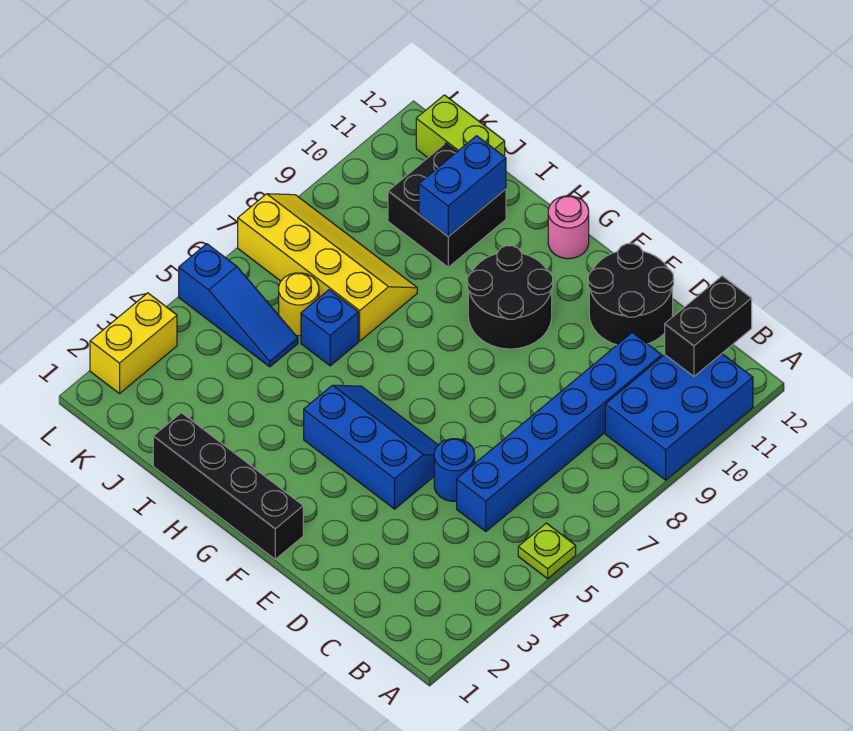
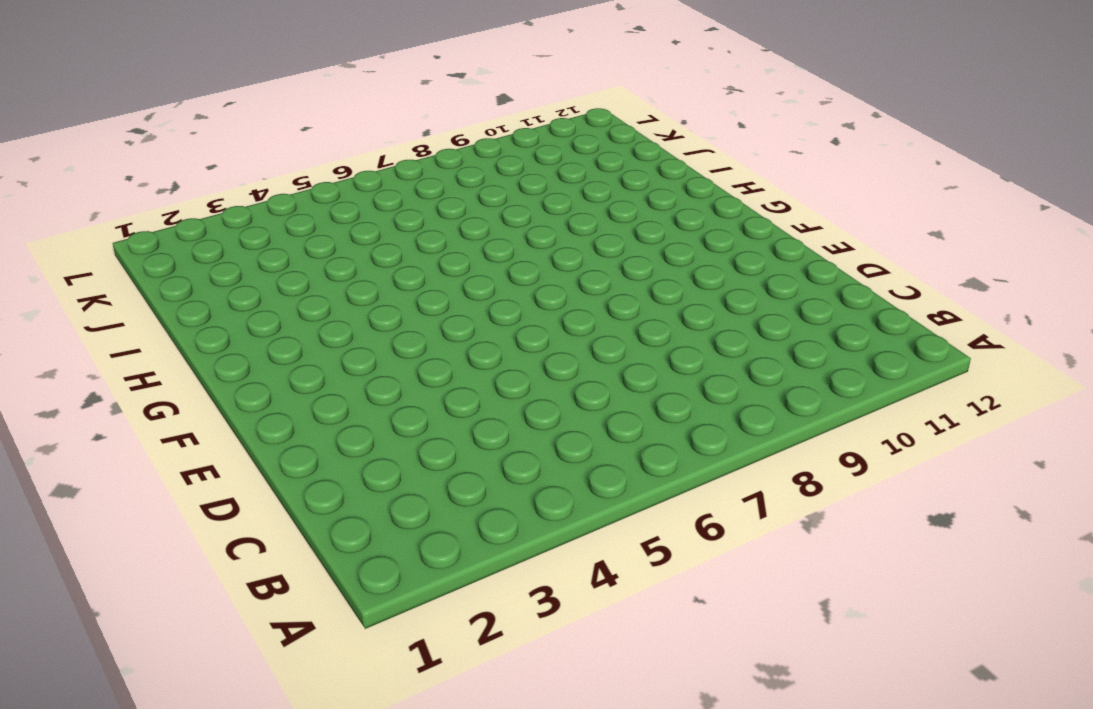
none -> lime 1x1 plate [518,523,576,579]
none -> blue 2x3 brick [605,354,753,480]
none -> blue 1x6 brick [457,333,662,531]

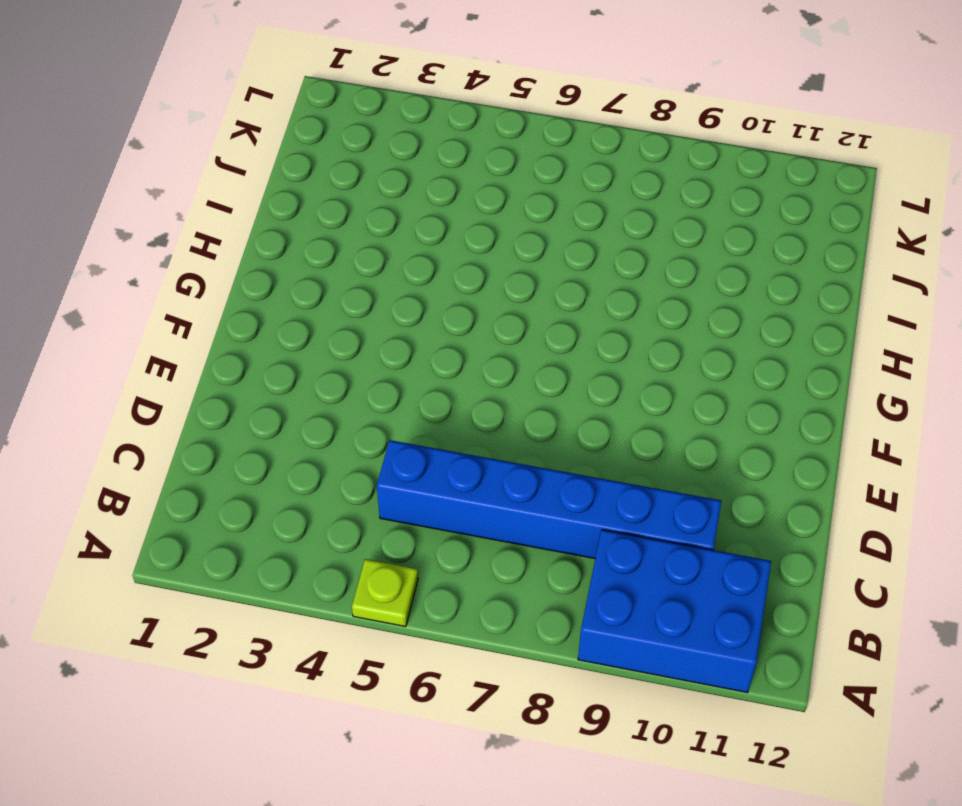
none -> blue 1x1 round brick [434,439,475,501]
none -> black 2x2 round brick [588,244,674,345]
none -> blue 2x3 slope [304,385,438,509]

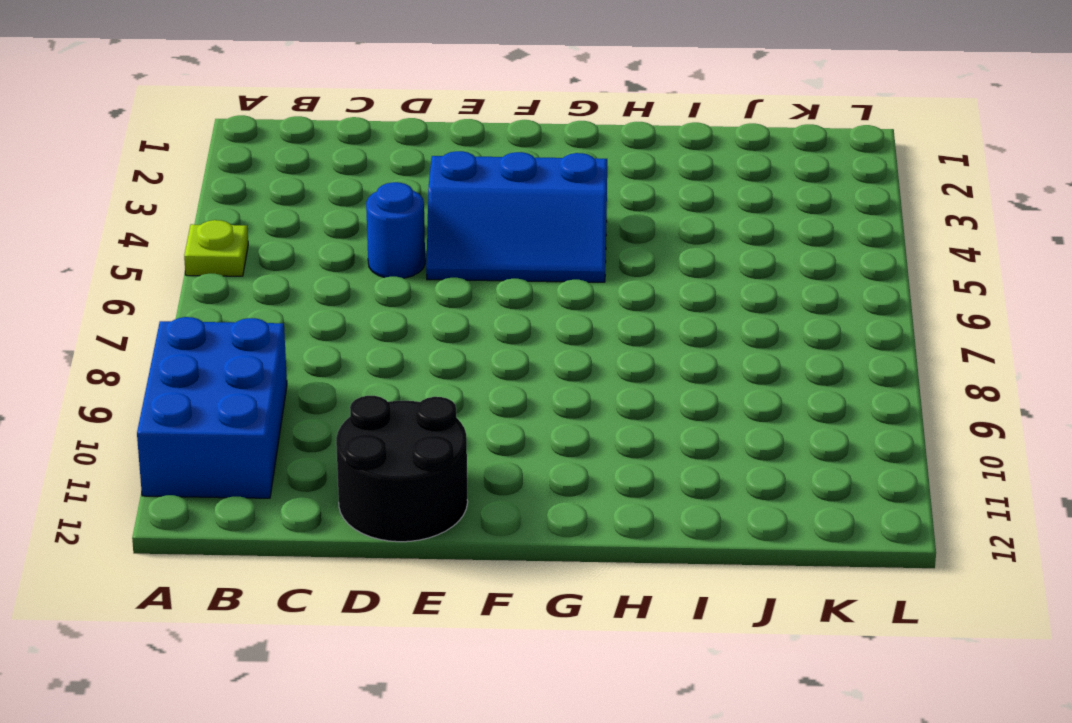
none -> blue 1x6 brick [457,333,662,531]
none -> black 1x4 brick [153,413,303,559]
none -> black 2x2 round brick [467,246,553,349]

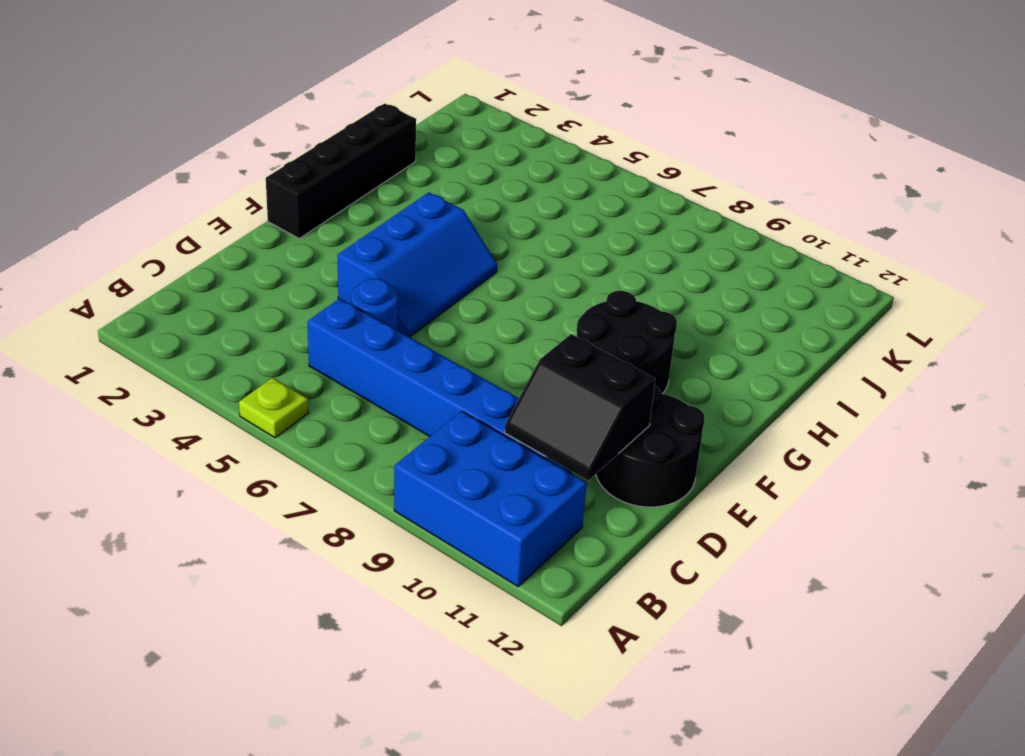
black 2x2 slope [505,334,655,480] -> none
none -> pink 1x1 round brick [548,196,589,259]
none -> blue 1x1 brick [301,290,358,366]
none -> yellow 2x4 slope [238,194,417,341]

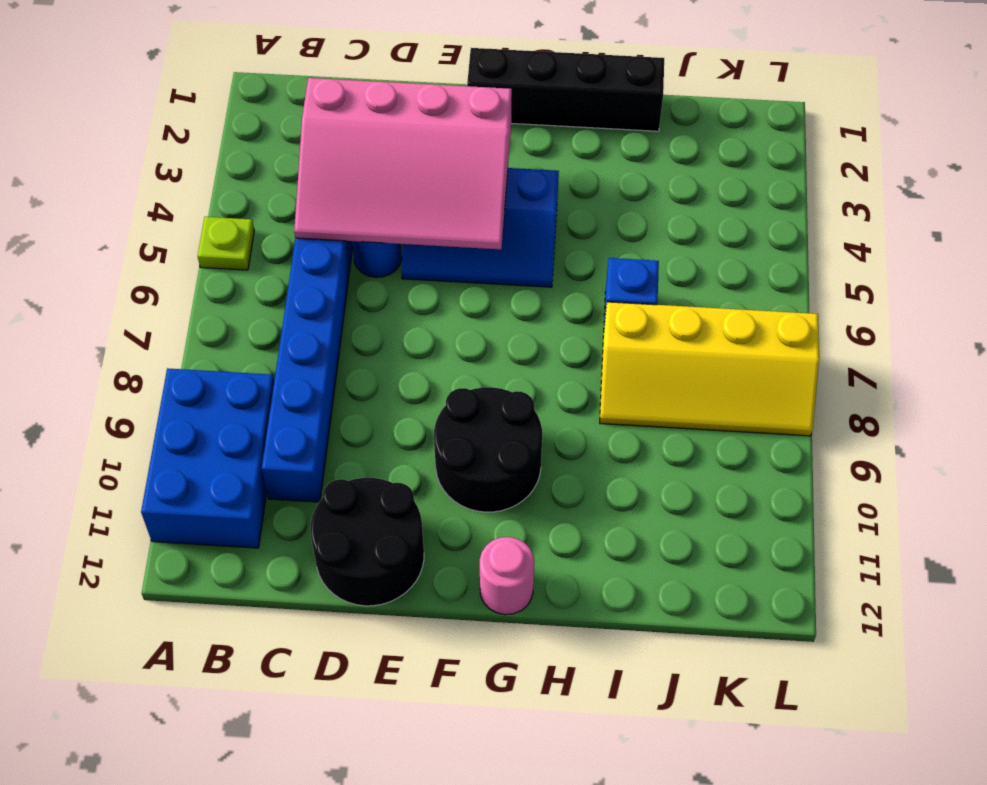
pink 3x4 slope [294,78,512,249] -> none
none -> black 2x2 brick [388,143,506,267]
none -> blue 1x3 slope [179,244,298,367]
none -> yellow 1x1 round brick [279,273,319,336]

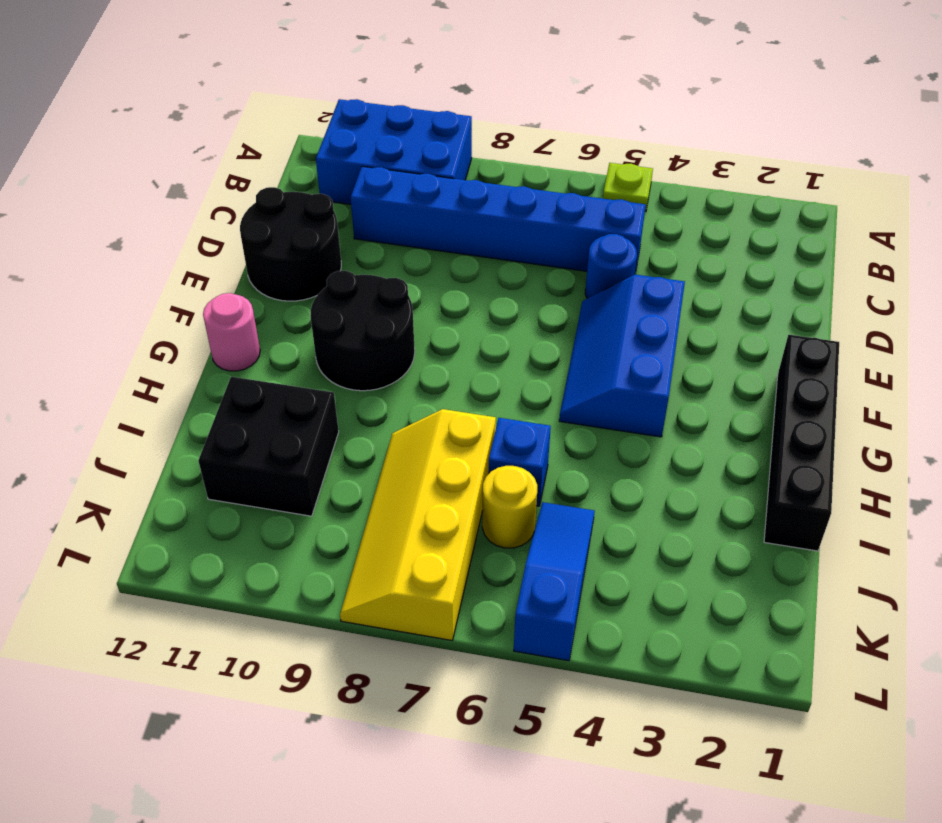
none -> lime 1x2 brick [416,95,505,157]
none -> yellow 1x2 brick [90,293,177,394]
none -> black 1x2 brick [665,276,752,376]

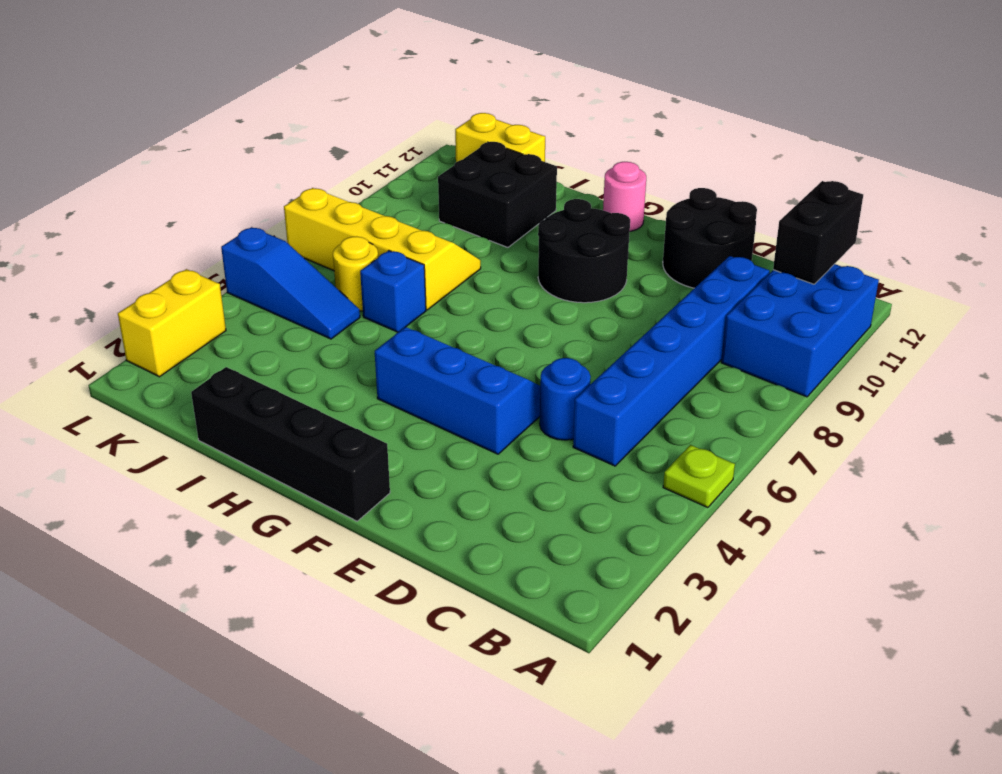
yellow 1x2 brick [455,113,545,162] -> lime 1x2 brick [416,95,505,157]
none -> blue 1x2 brick [419,136,506,236]

